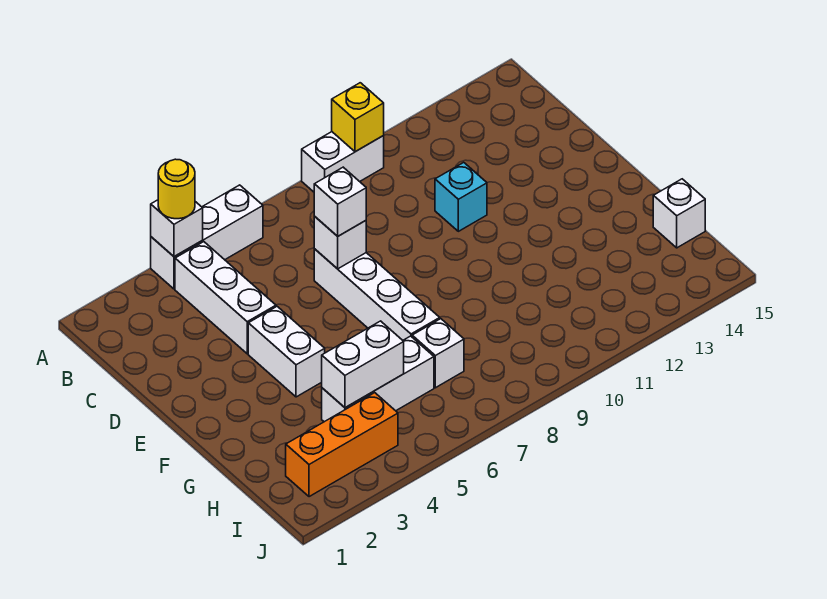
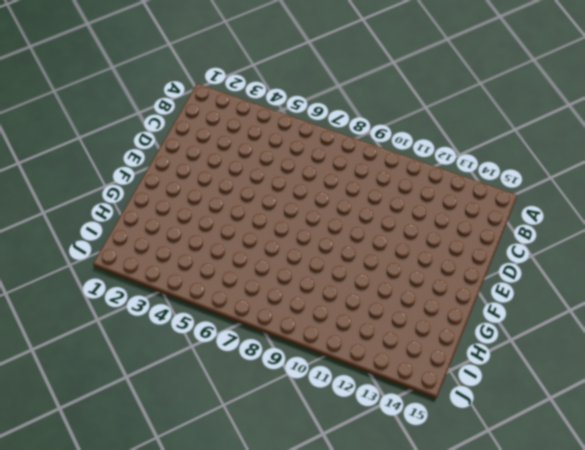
none -> white 1x3 brick [151,185,263,289]
none -> white 1x2 brick [302,132,384,192]
none -> white 1x3 brick [175,242,276,354]

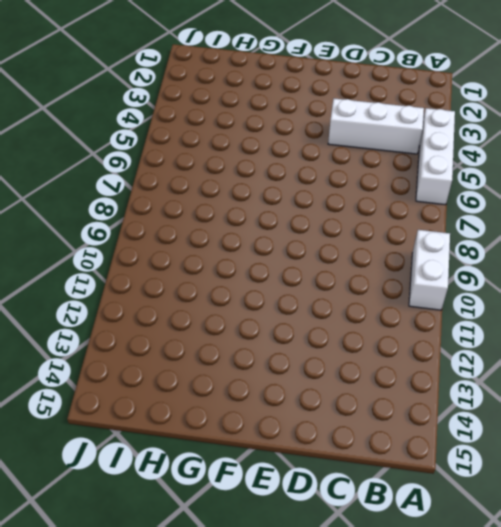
none -> white 1x4 brick [314,249,440,340]
none -> cyan 1x1 brick [435,162,487,231]
none -> white 1x2 brick [248,307,325,397]

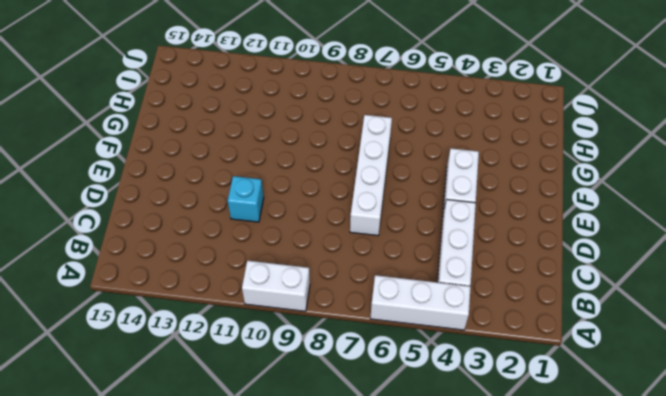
none -> white 1x3 brick [322,336,434,422]
none -> white 1x1 brick [412,319,464,388]
none -> white 1x1 brick [653,179,705,248]

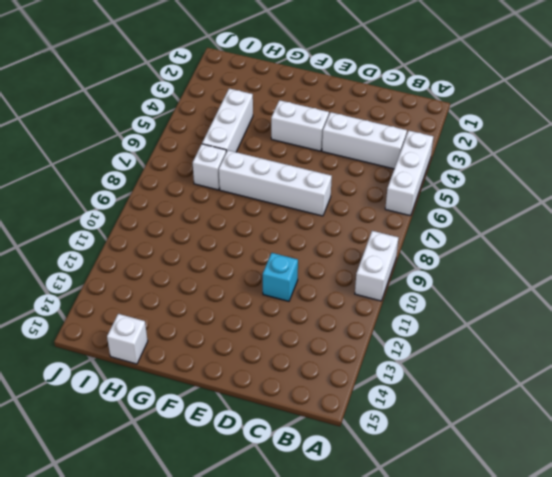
none -> orange 1x3 brick [286,393,398,497]
none -> white 1x1 brick [151,200,203,257]
none -> yellow 1x1 brick [332,83,384,152]

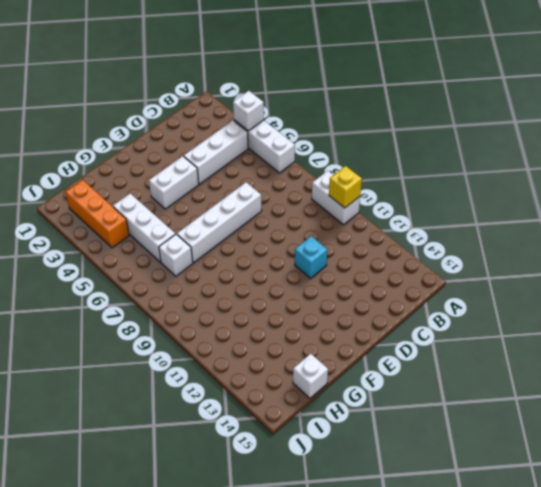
none -> white 1x1 brick [314,217,366,269]
none -> white 1x2 brick [322,321,404,408]
none -> yellow 1x1 round brick [158,159,195,219]

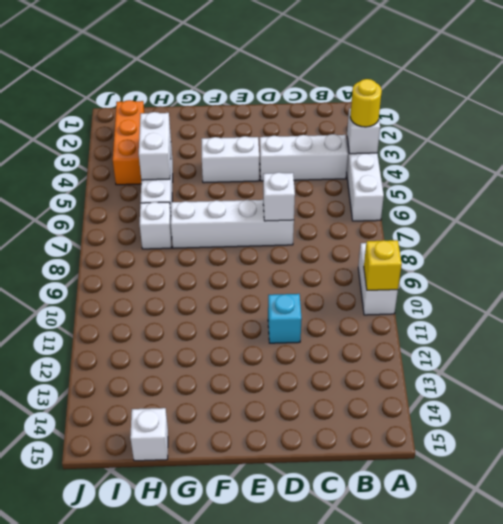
none -> white 1x1 brick [314,167,366,236]

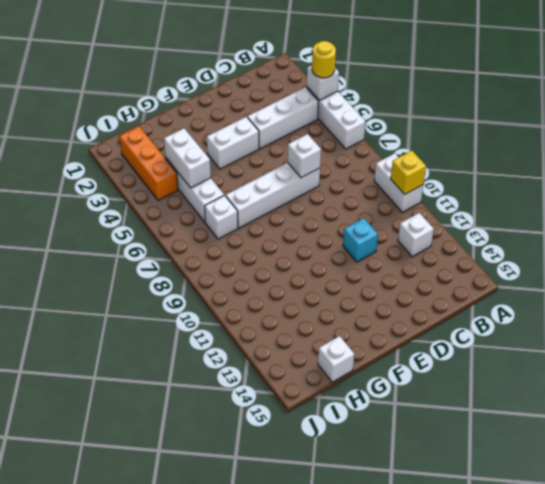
white 1x1 brick [398,213,434,257] -> white 1x1 brick moved to [314,167,366,236]

